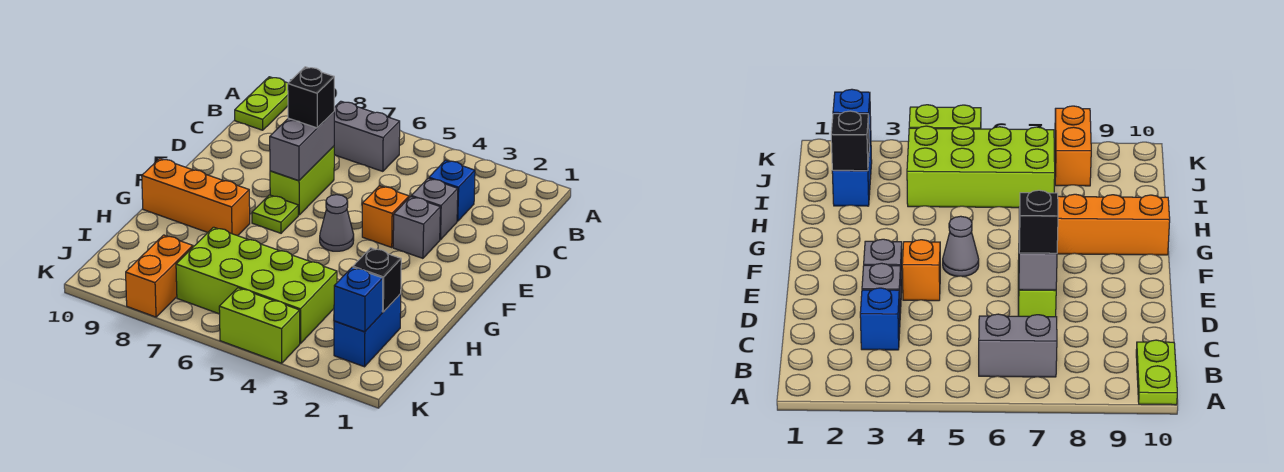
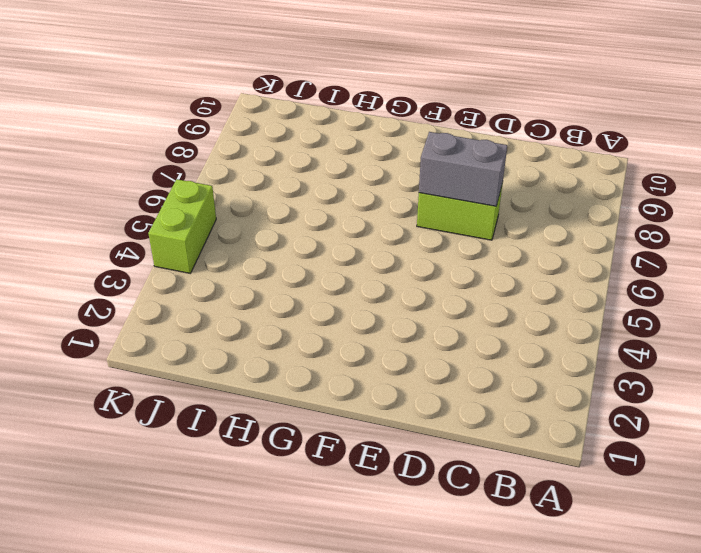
none -> lime 1x2 plate [235,77,288,130]
none -> grey 1x2 brick [334,101,400,171]
none -> blue 1x1 brick [429,160,475,221]

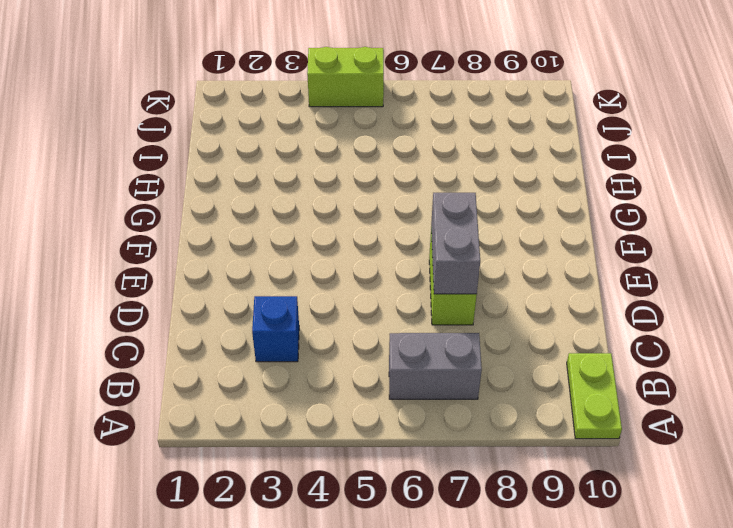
none -> grey 1x1 brick [411,178,458,240]
none -> grey 1x1 brick [393,197,440,258]
none -> orange 1x1 brick [362,186,409,247]

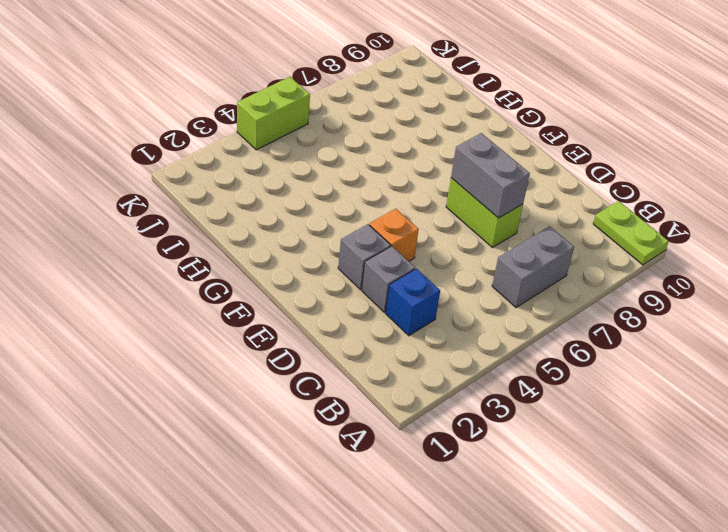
none -> grey 1x1 cone [320,195,354,251]
none -> lime 1x1 plate [252,195,298,233]
none -> orange 1x3 brick [142,159,250,236]

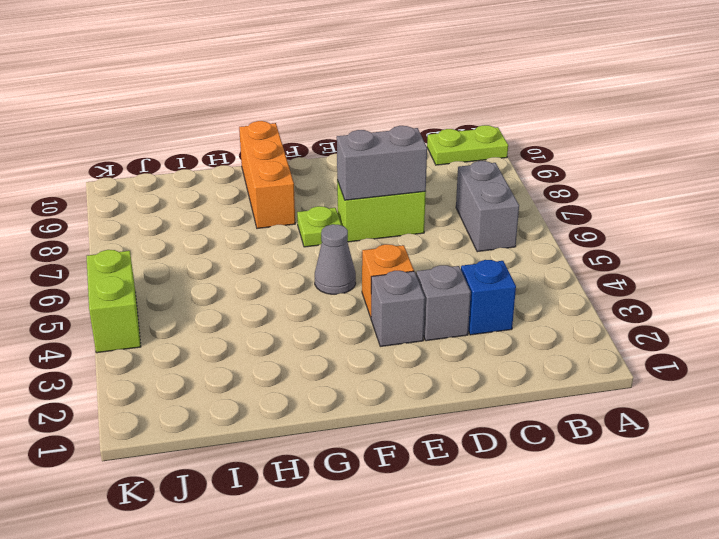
none -> blue 1x2 brick [334,294,401,367]
none -> lime 2x4 brick [176,227,337,343]
none -> orange 1x2 brick [126,235,193,317]

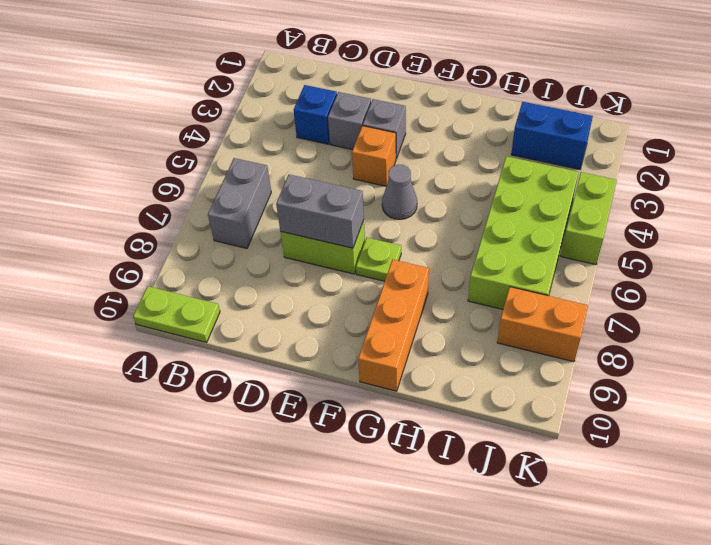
none -> black 1x1 brick [353,248,401,312]
none -> blue 1x1 brick [334,267,383,332]
none -> black 1x1 brick [288,67,334,128]

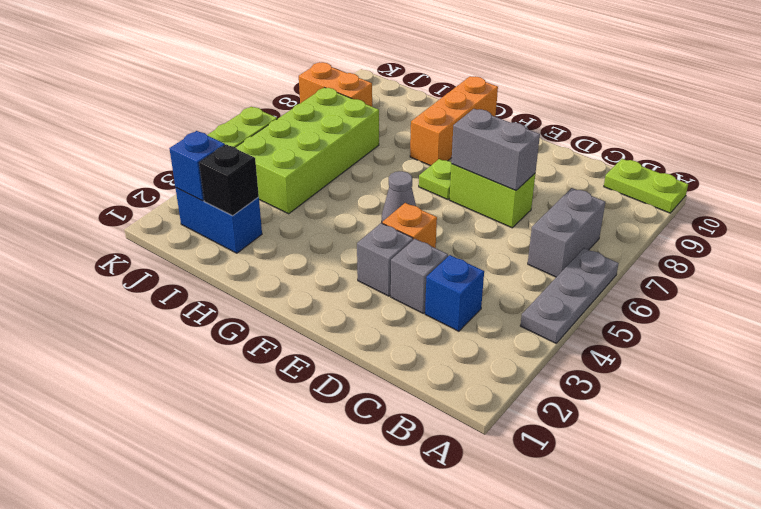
grey 1x3 plate [520,248,619,343] -> none
none -> black 1x1 brick [288,67,334,128]

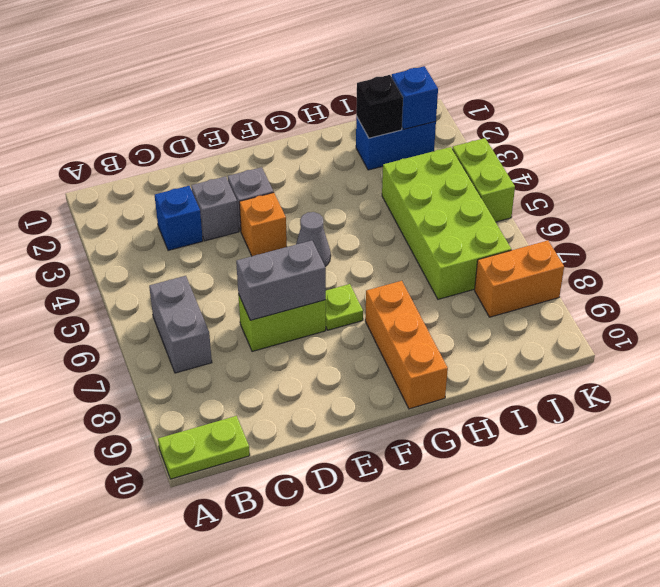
none -> black 1x1 brick [288,67,334,128]

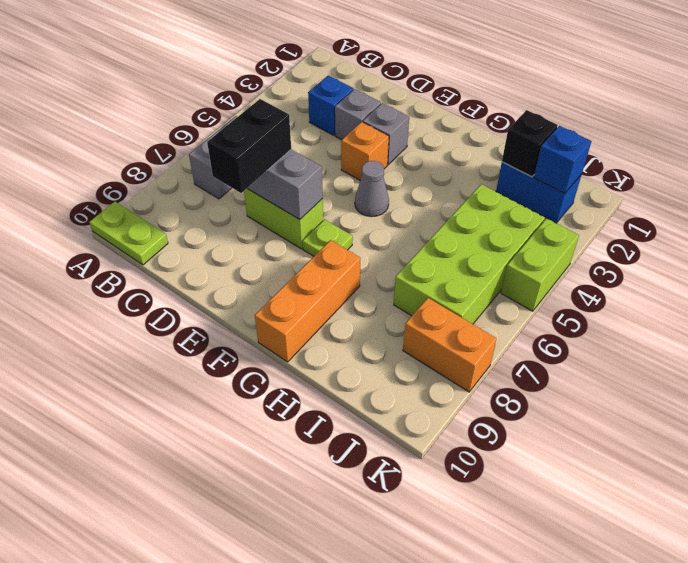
black 1x2 brick [207,99,291,193] -> black 1x1 brick [288,67,334,128]

